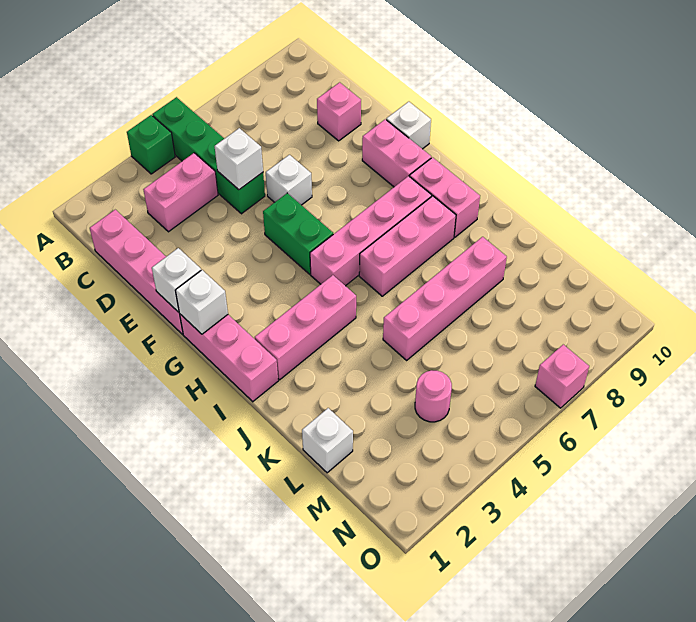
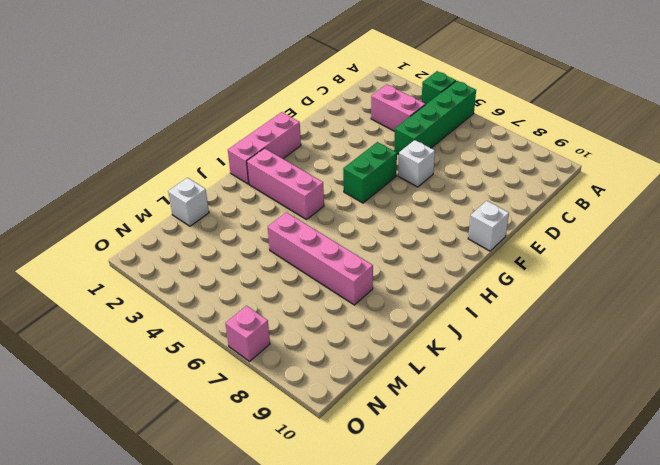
none -> pink 1x4 brick [90,210,183,334]
none -> pink 1x1 brick [317,82,361,141]
none -> pink 1x2 brick [362,119,431,187]

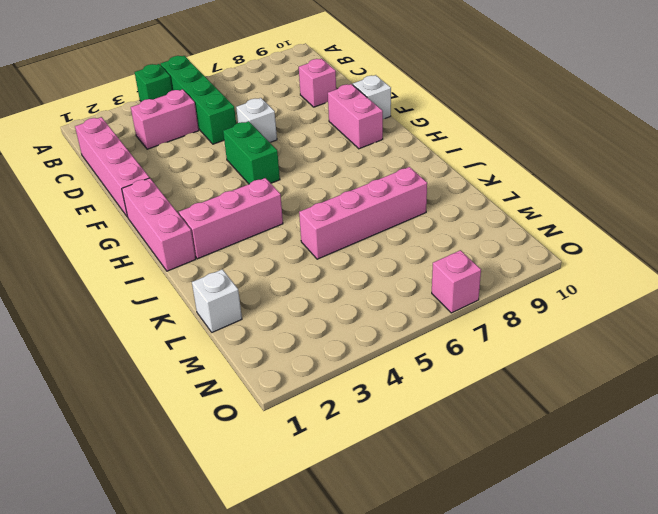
none -> pink 1x4 brick [310,176,432,286]
none -> pink 1x2 brick [410,158,480,237]
none -> pink 1x3 brick [359,196,456,296]

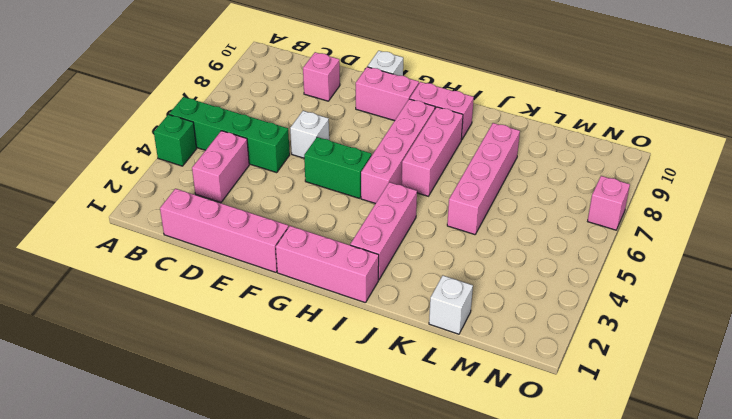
none -> pink 1x1 round brick [415,370,452,422]
none -> white 1x1 brick [215,128,263,190]
none -> white 1x1 brick [152,248,201,312]

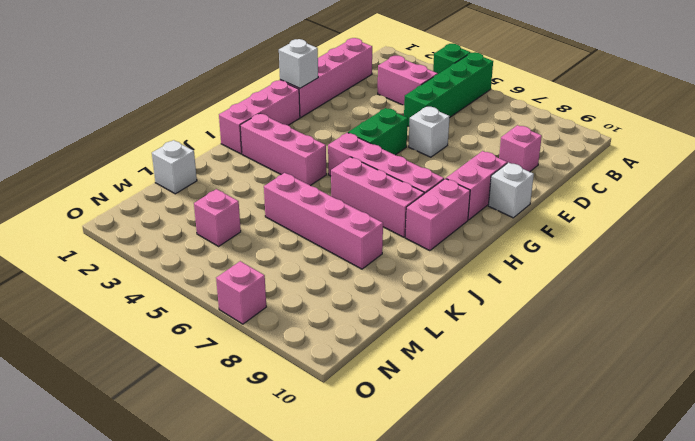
pink 1x1 brick [194,189,241,246] -> pink 1x1 round brick [415,370,452,422]
none -> white 1x1 brick [215,128,263,190]
none -> white 1x1 brick [175,270,228,334]

